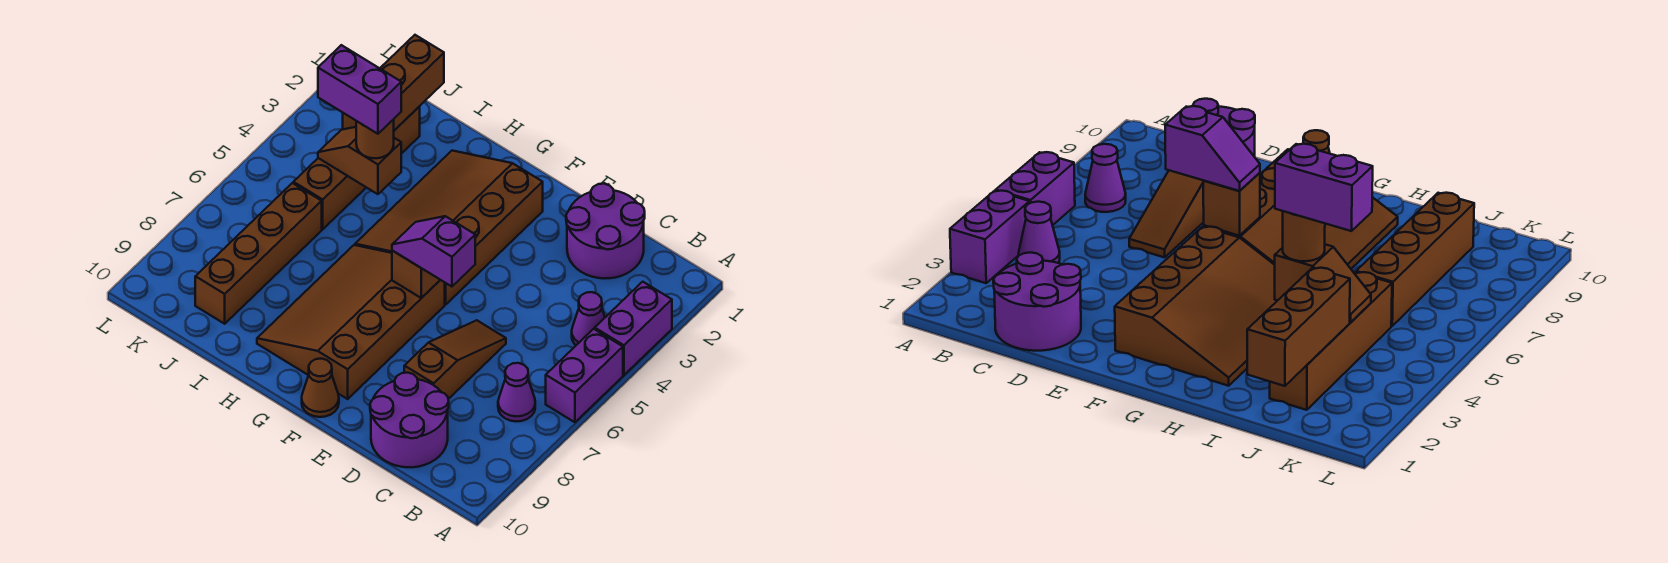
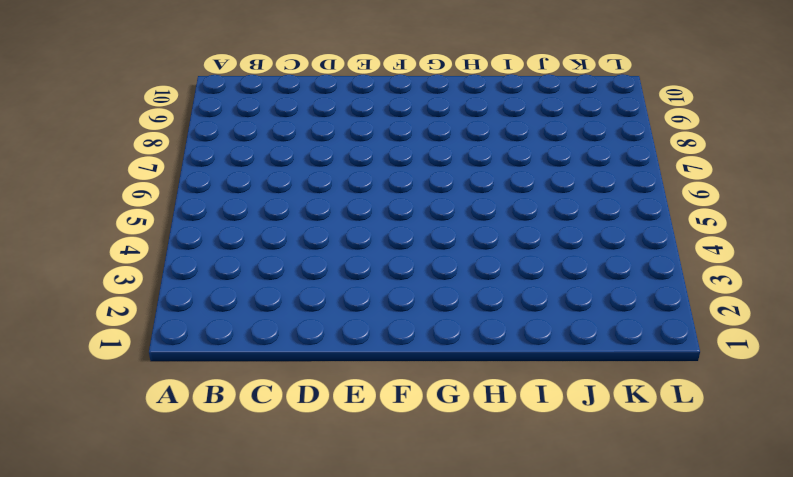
none -> purple 1x2 brick [595,282,672,375]
none -> purple 1x2 brick [546,329,623,422]
none -> purple 1x1 cone [572,292,605,345]

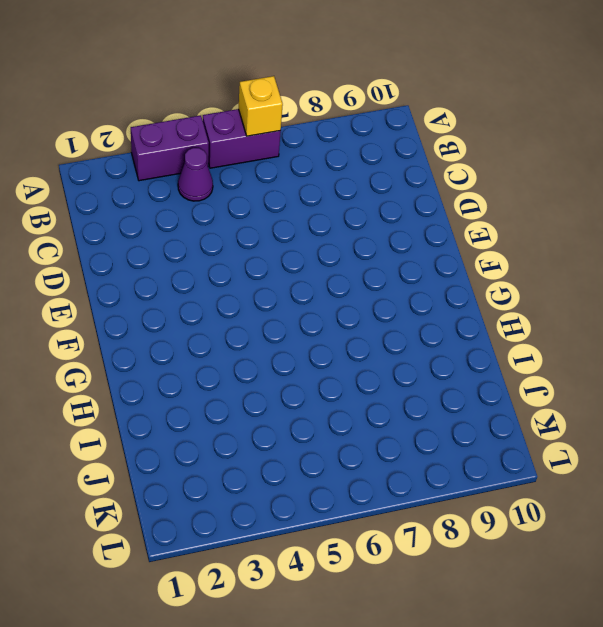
yellow 1x1 brick [239,76,283,136] -> none
none -> purple 1x1 cone [498,363,535,421]
none -> purple 2x2 round brick [566,184,645,279]
none -> purple 2x2 round brick [370,373,449,467]

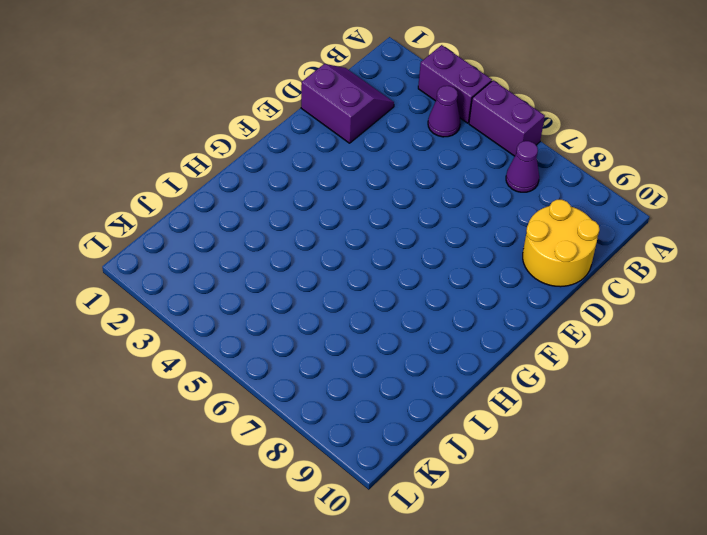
purple 2x2 slope [301,64,394,143] -> purple 2x2 round brick [566,184,645,279]
yellow 2x2 round brick [523,200,599,287] -> purple 2x2 round brick [370,373,449,467]
none -> brown 1x3 slope [404,320,506,399]
none -> brown 3x4 slope [355,151,543,305]
none -> brown 3x4 slope [257,245,445,399]

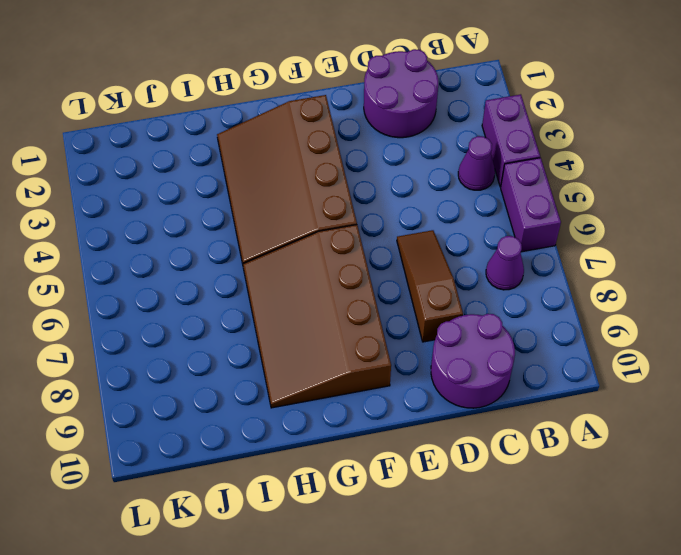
none -> brown 1x1 cone [302,359,339,417]
none -> brown 1x4 brick [294,106,420,229]
none -> brown 1x4 brick [195,183,322,324]

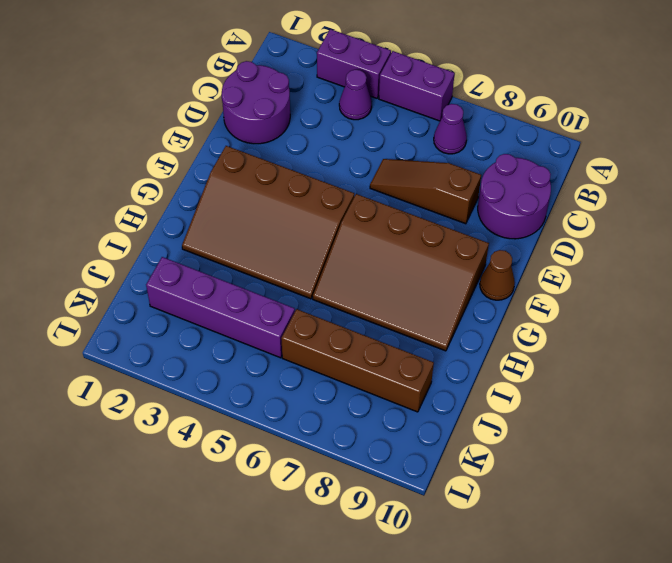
purple 1x4 brick [146,257,295,358] -> brown 1x4 brick [294,106,420,229]
none -> brown 1x1 brick [392,251,440,298]
none -> brown 1x2 slope [318,127,401,194]
none -> brown 1x3 brick [343,35,444,130]

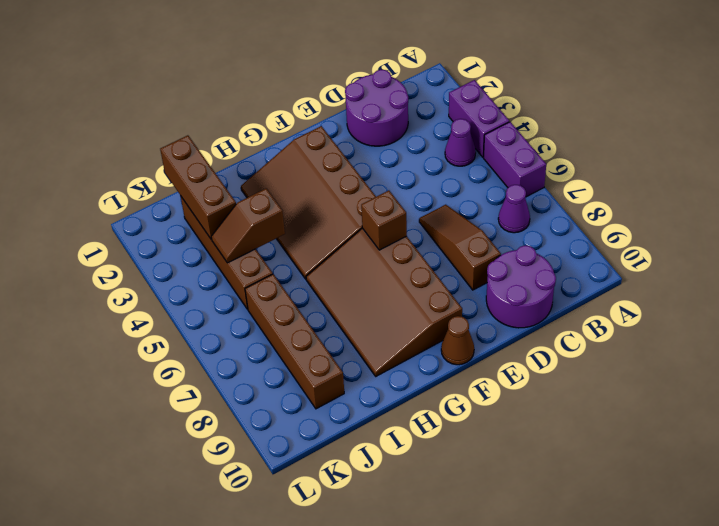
none -> purple 1x2 slope [392,216,475,287]
none -> brown 1x1 round brick [356,119,394,158]
none -> purple 1x2 brick [318,45,401,134]

